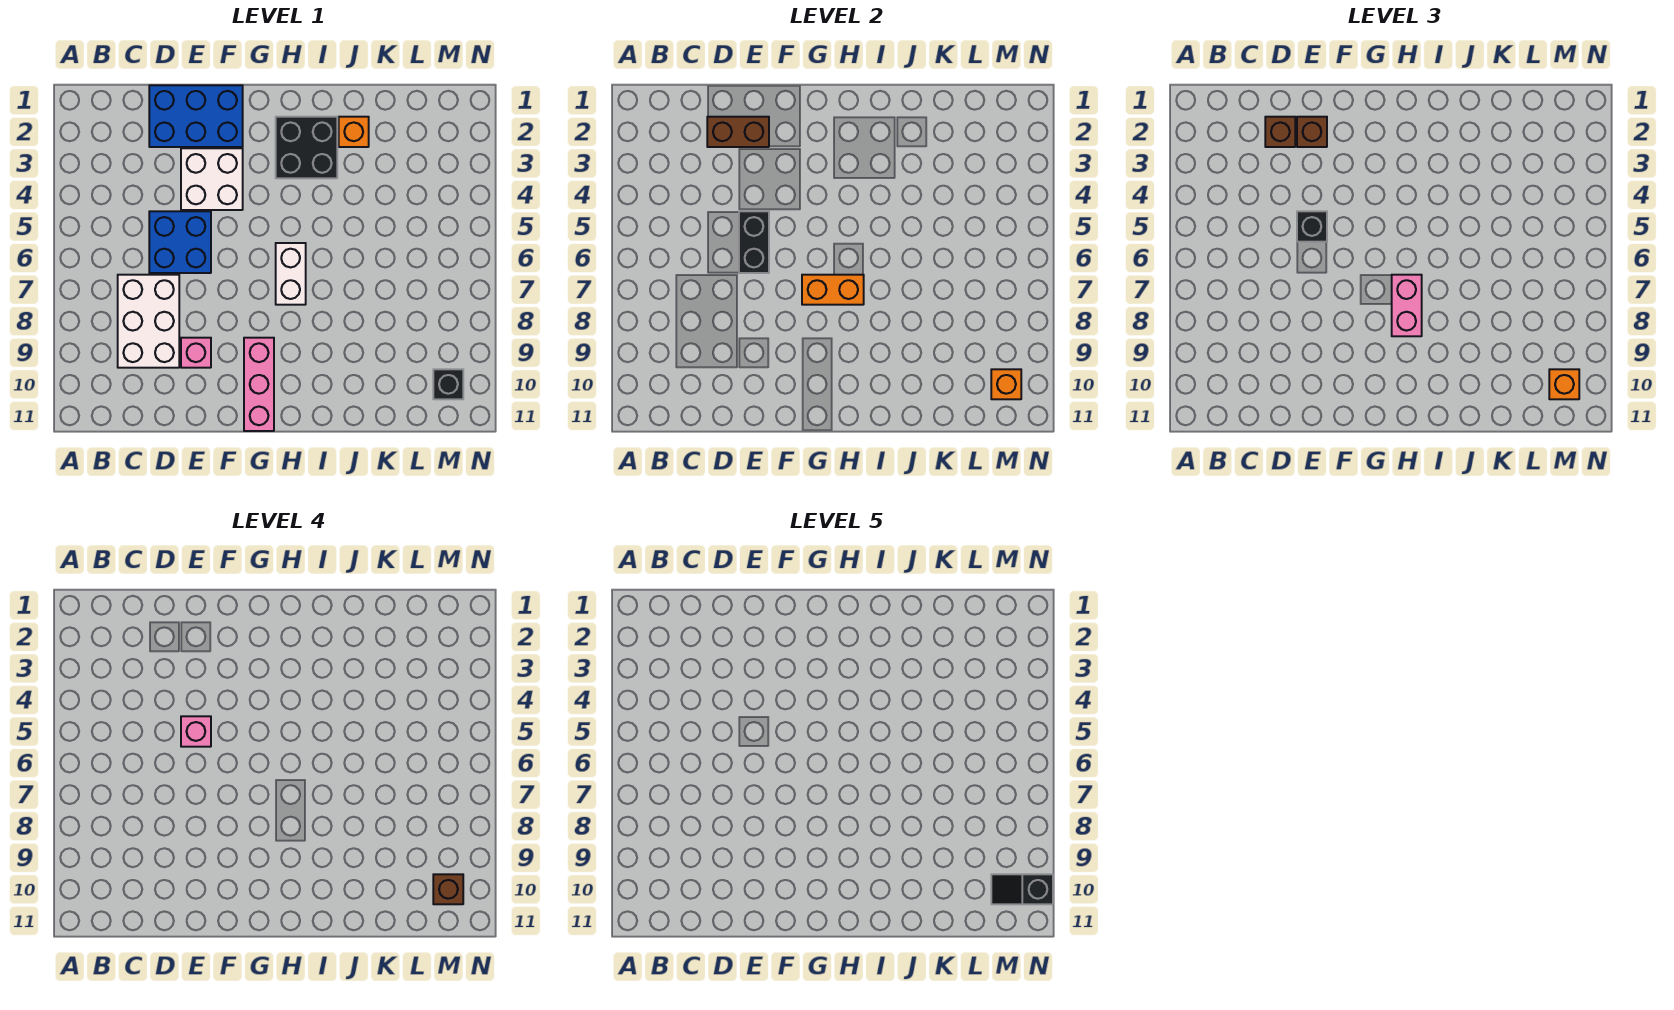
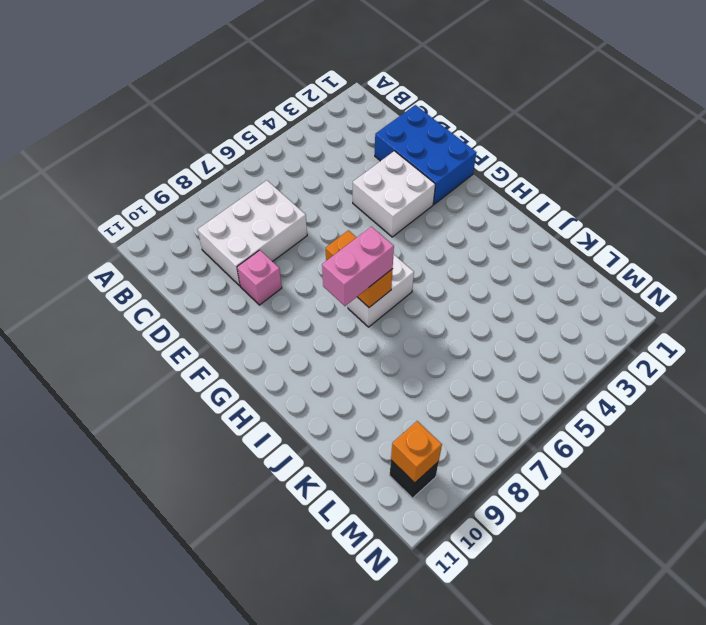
none -> blue 2x2 brick [149,211,211,273]
none -> pink 1x3 brick [244,338,274,431]
none -> black 2x2 brick [276,117,337,178]

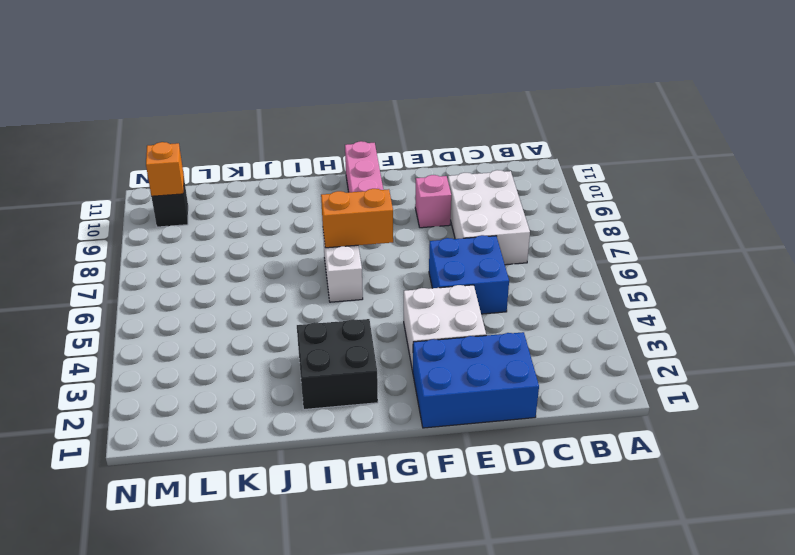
none -> orange 1x1 brick [339,117,369,147]
none -> brown 1x2 brick [707,117,769,147]
none -> black 1x2 brick [739,211,769,273]

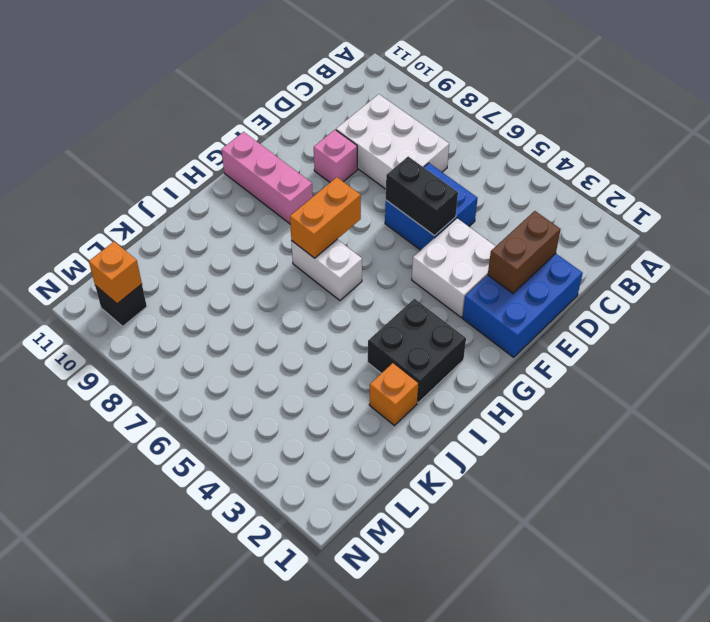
none -> brown 1x1 brick [1265,117,1295,147]
none -> brown 1x1 brick [1297,117,1327,147]
none -> black 1x1 brick [1297,211,1327,242]

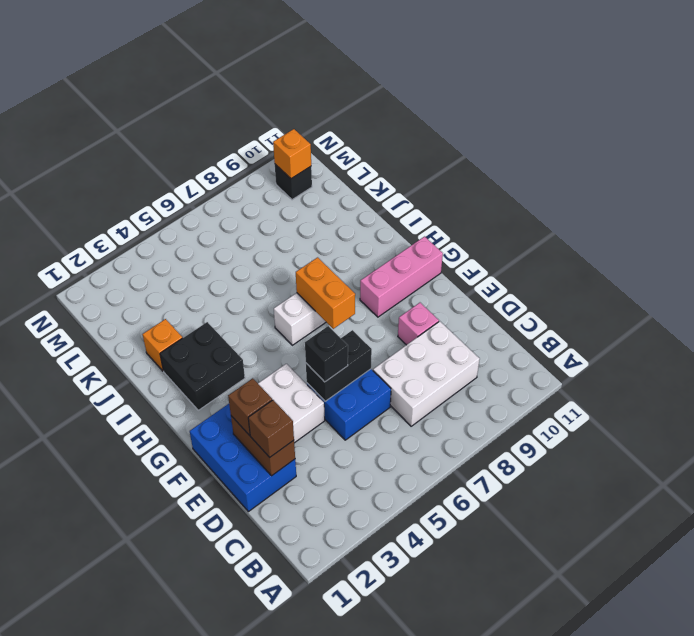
none -> pink 1x2 brick [1392,275,1422,336]
none -> orange 1x1 brick [1549,369,1579,399]
none -> pink 1x1 brick [181,716,211,747]

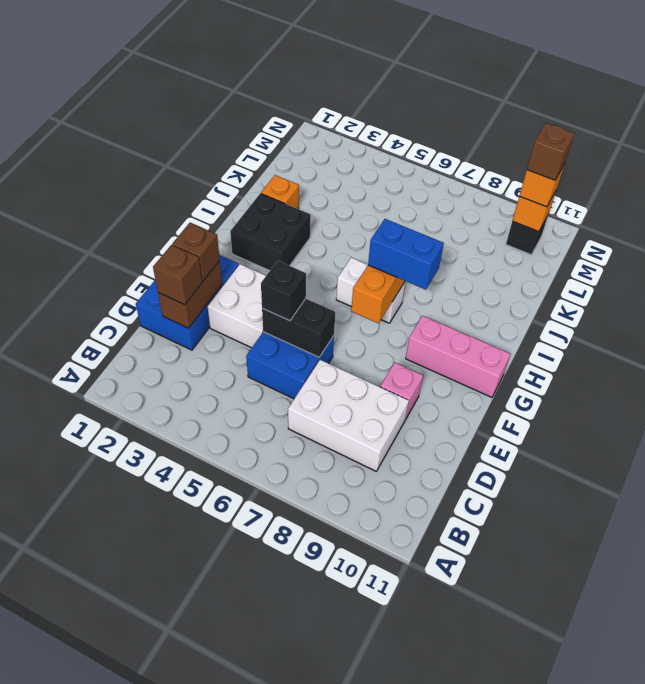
blue 1x2 brick [368,219,444,290] -> pink 1x2 brick [1392,275,1422,336]
none -> pink 1x1 brick [181,716,211,747]
none -> black 1x2 slope [991,874,1053,904]

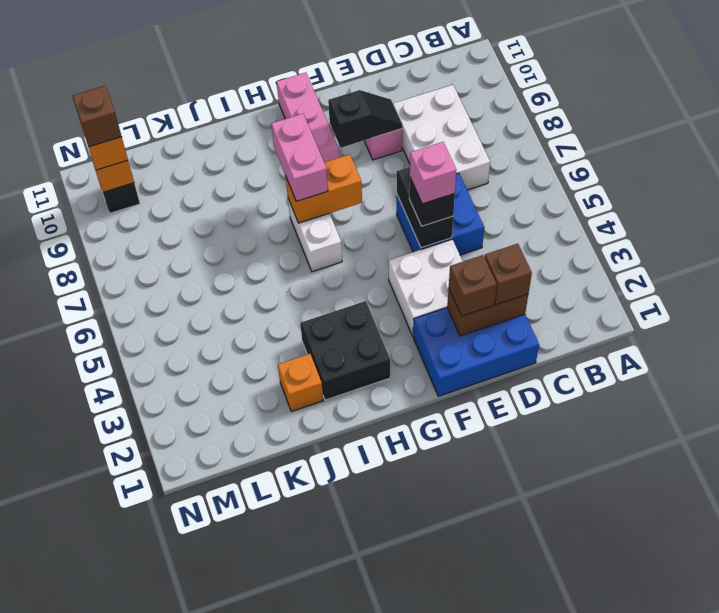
black 1x2 slope [328,90,402,148] -> black 1x2 slope moved to [991,874,1053,904]

